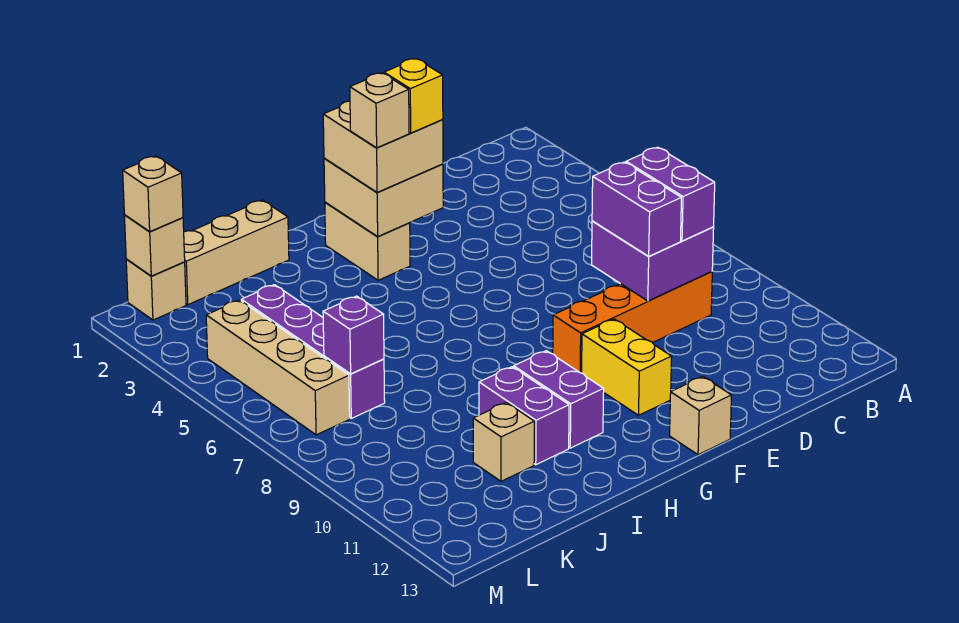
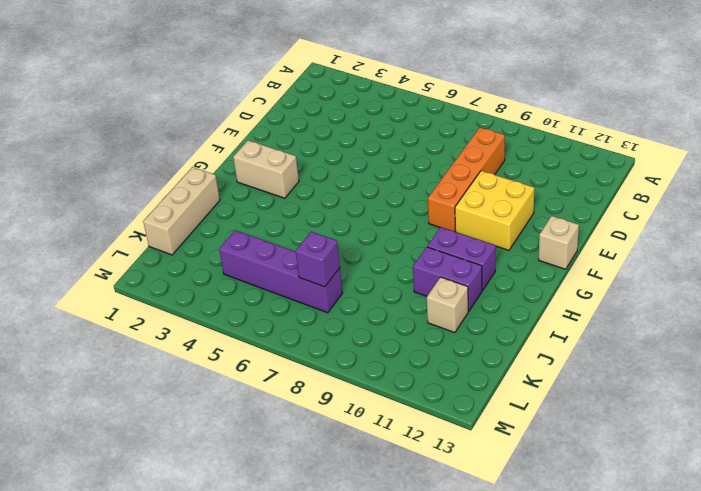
yellow 2x2 brick [455,171,534,250] -> yellow 1x2 brick [582,319,672,415]
none -> tan 1x1 brick [126,259,186,320]
none -> tan 1x4 brick [206,300,350,435]
none -> purple 2x2 brick [592,221,714,301]

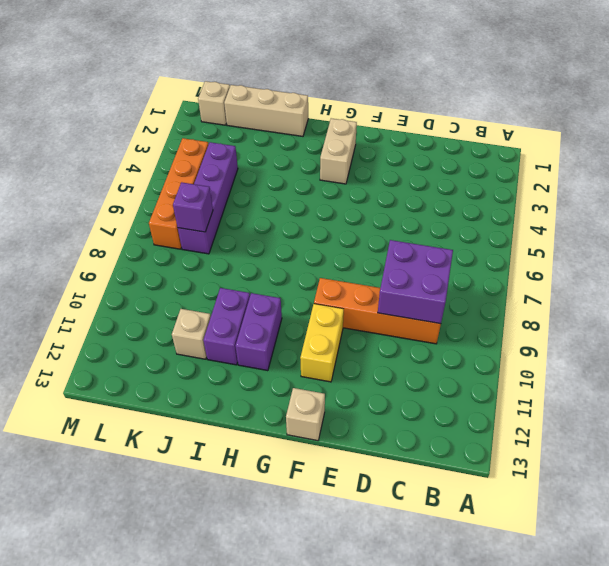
orange 1x4 brick [149,138,209,249] -> tan 1x4 brick [206,300,350,435]
none -> tan 2x2 brick [324,158,443,236]
none -> tan 1x1 brick [124,215,185,276]
none -> purple 1x2 brick [626,147,715,241]

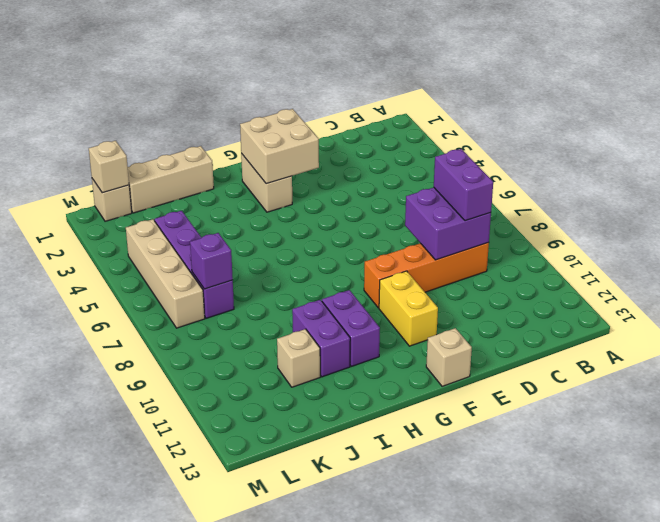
none -> purple 1x2 brick [592,162,681,256]
none -> tan 2x2 brick [323,101,443,192]
none -> tan 1x1 brick [123,156,183,231]

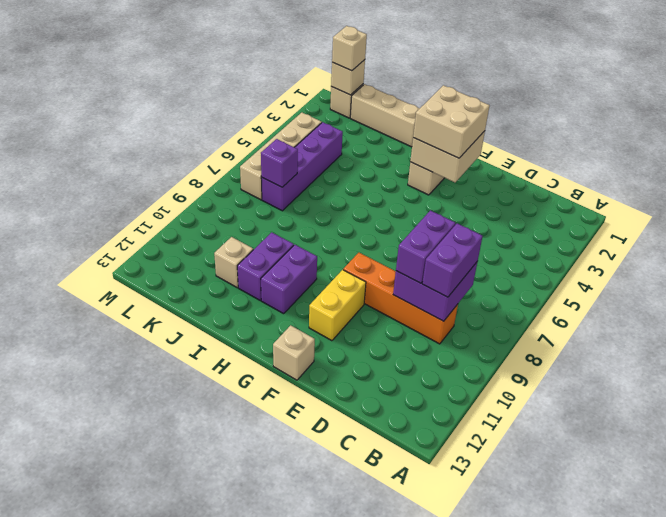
none -> yellow 1x1 brick [384,59,443,133]
none -> tan 1x1 brick [350,73,409,148]

